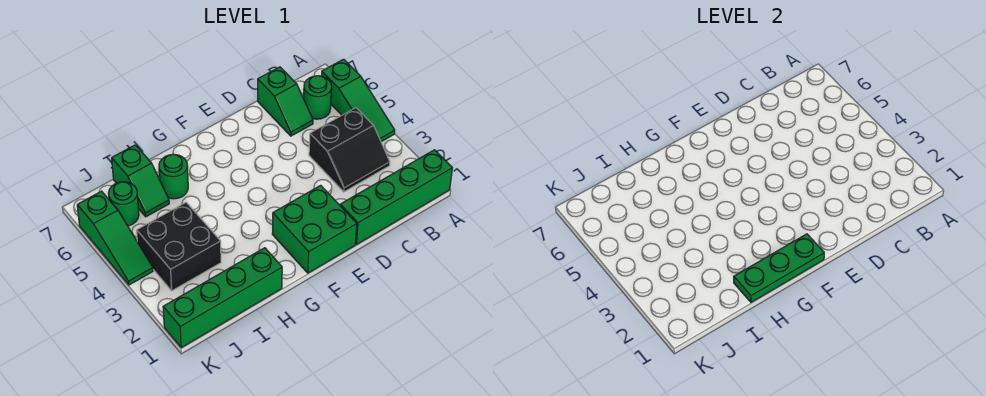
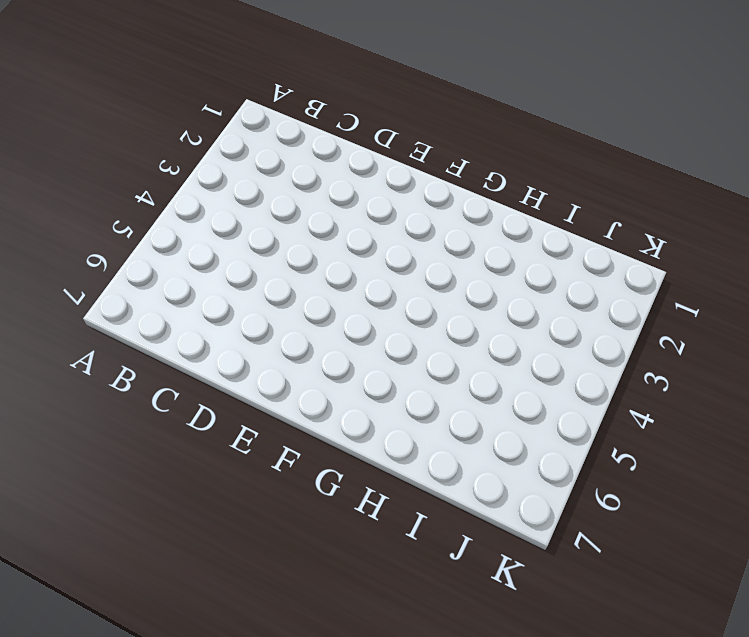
none -> green 1x4 brick [340,150,452,244]
none -> green 1x3 slope [321,59,395,142]
none -> black 2x2 slope [309,108,390,192]

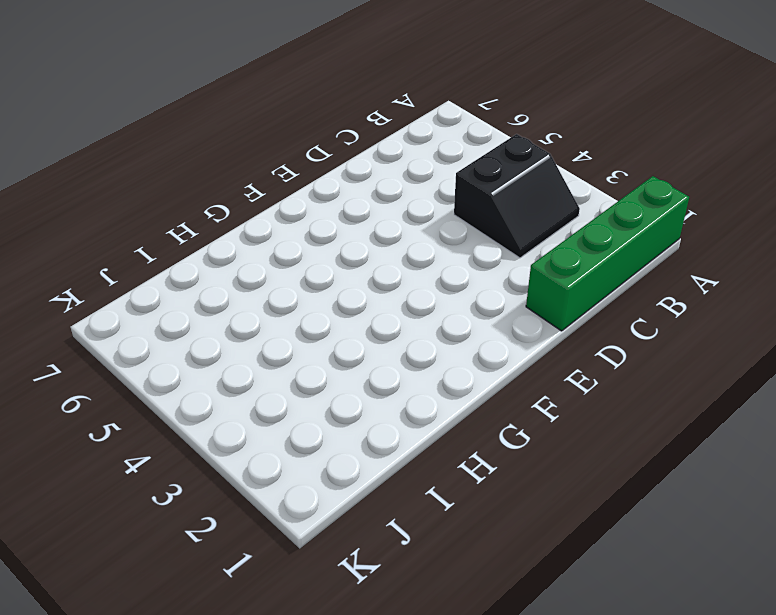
none -> green 1x3 slope [321,59,395,142]
none -> green 1x1 round brick [303,76,332,119]
none -> green 1x2 slope [258,67,313,136]

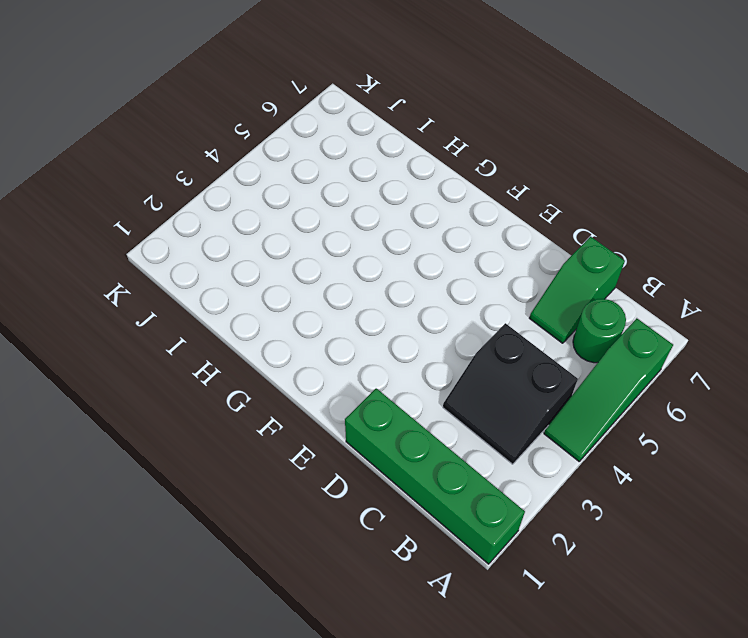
none -> green 2x2 brick [272,185,357,273]
none -> green 1x4 brick [163,248,282,348]
none -> green 1x1 round brick [159,154,188,199]

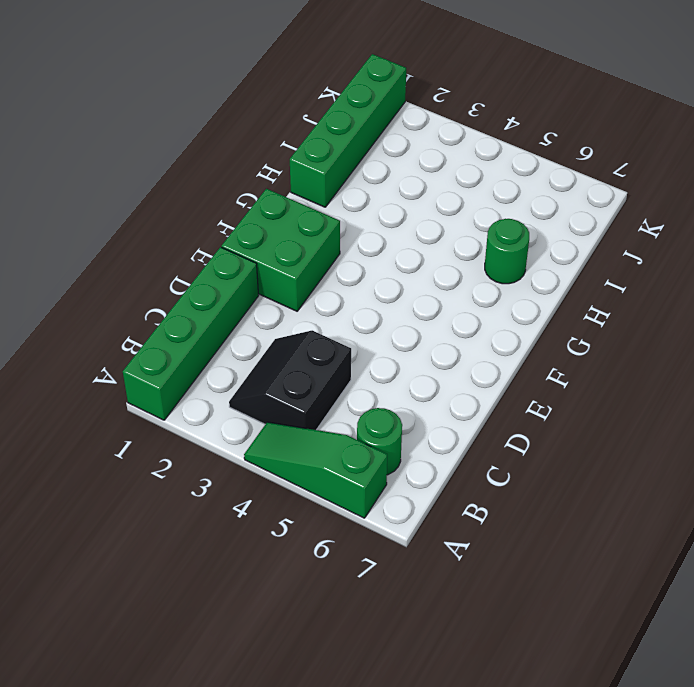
none -> green 1x2 slope [258,67,313,136]
none -> black 2x2 brick [137,202,221,291]
none -> green 1x2 slope [112,145,169,217]

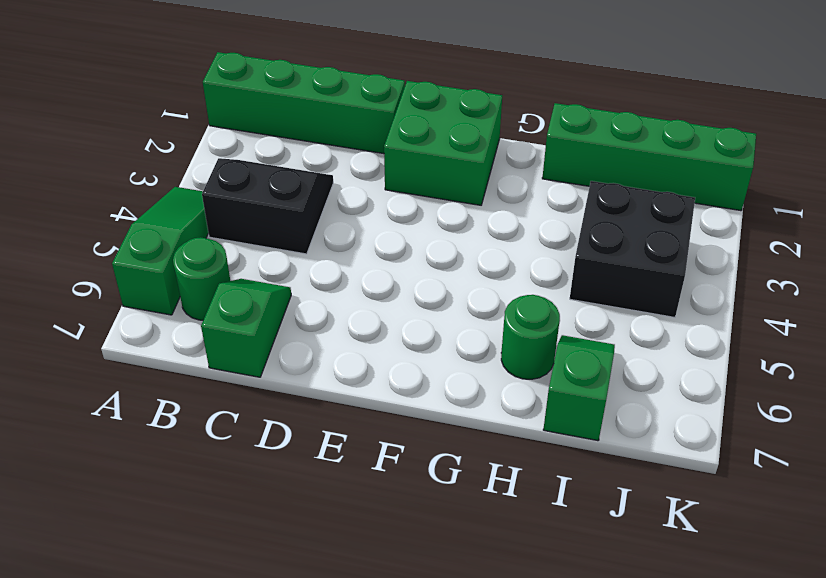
none -> green 1x1 round brick [108,182,139,226]
none -> green 1x3 slope [77,191,153,285]
none -> green 1x3 plate [734,234,824,302]

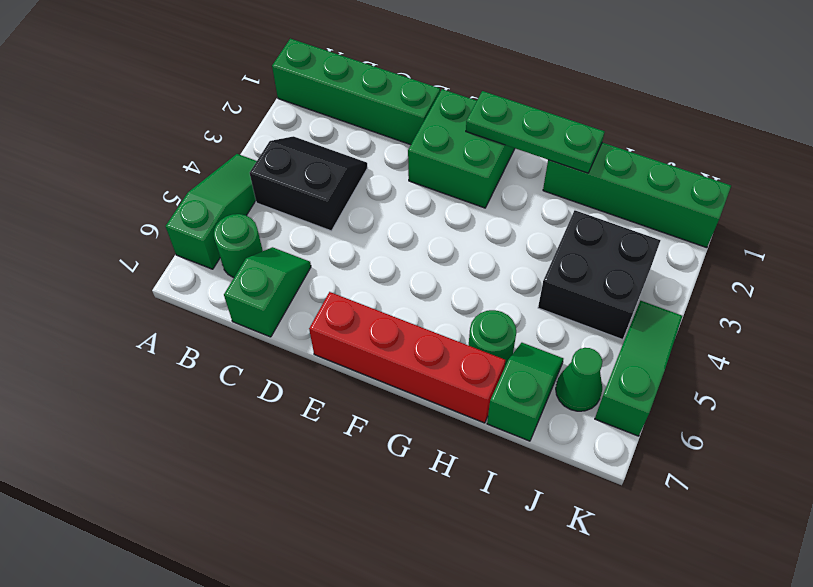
red 1x4 brick [309,292,505,423] -> none
green 1x1 cone [556,348,602,411] -> green 1x1 round brick [108,182,139,226]

